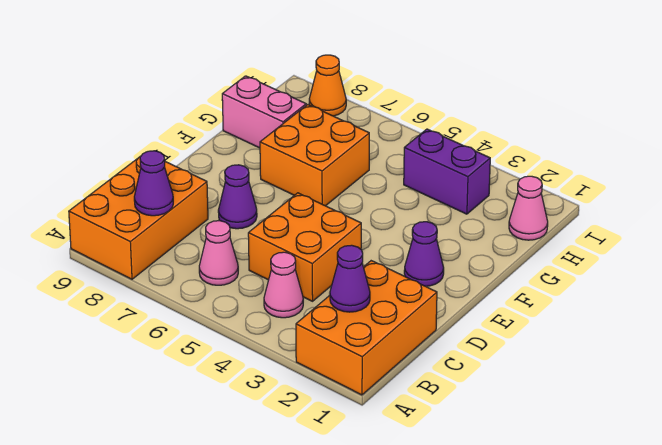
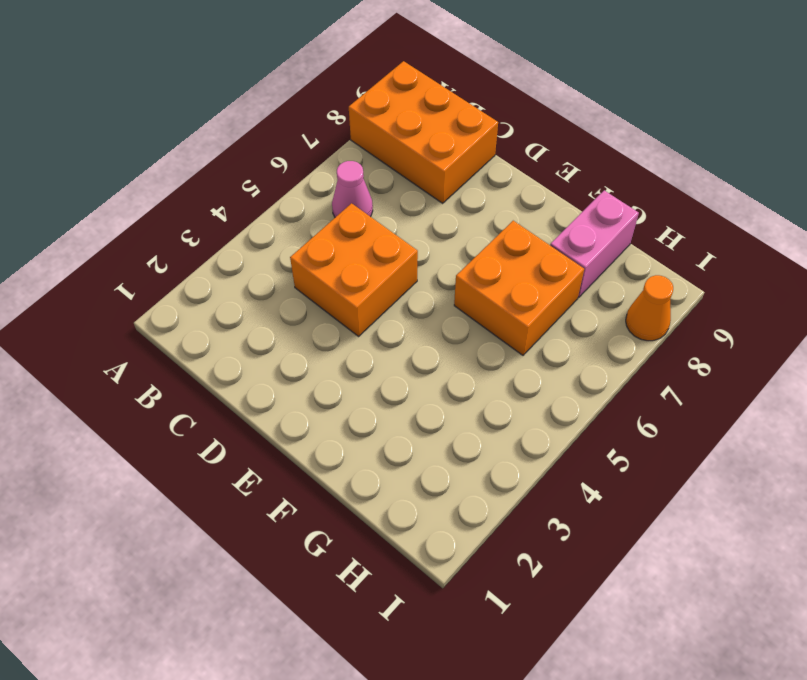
none -> orange 2x3 brick [296,261,437,395]
none -> pink 1x1 cone [264,252,303,318]
none -> purple 1x1 cone [218,165,257,229]

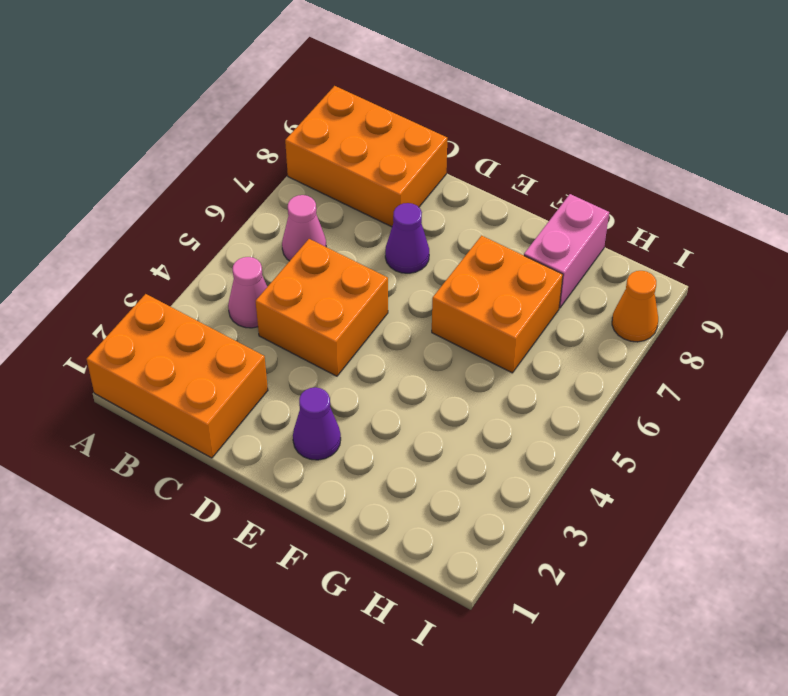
none -> pink 1x1 cone [509,176,548,240]
none -> purple 1x2 brick [404,129,490,214]
none -> purple 1x1 cone [330,245,370,312]

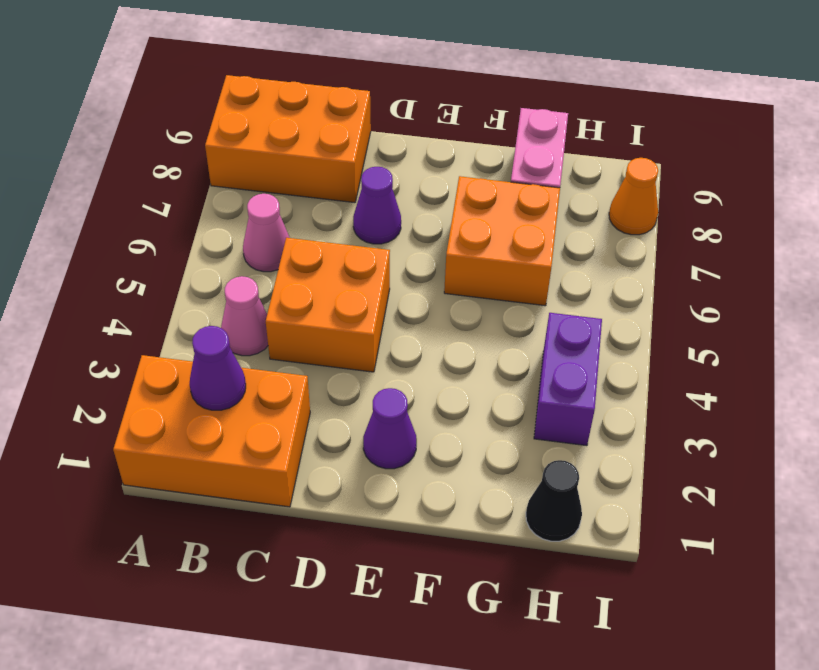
black 1x1 cone [526,460,582,541] -> pink 1x1 cone [509,176,548,240]
none -> purple 1x1 cone [134,151,173,216]

